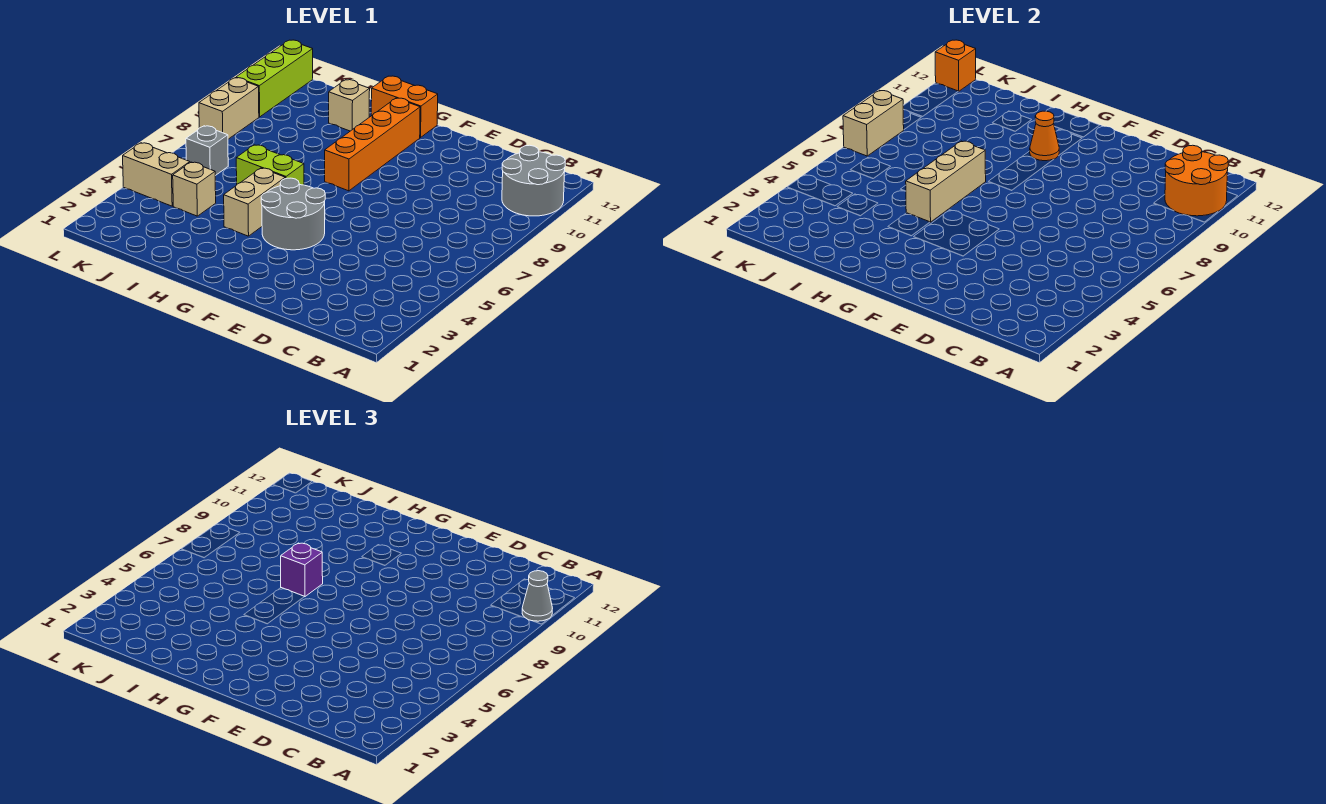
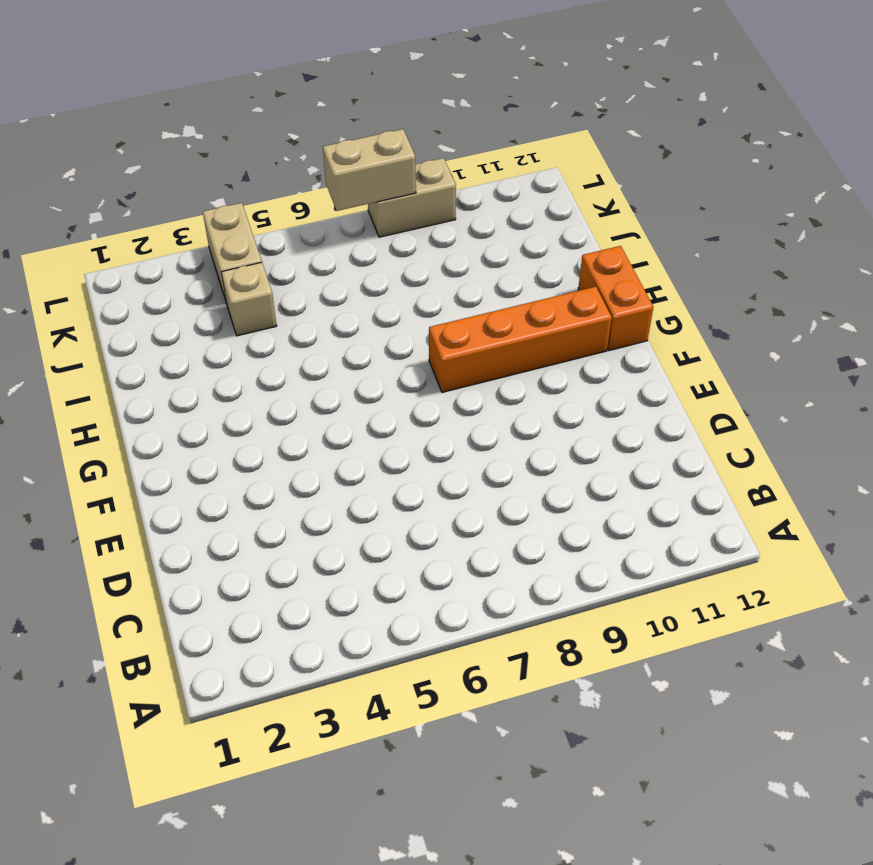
none -> grey 2x2 round brick [502,145,565,216]
none -> grey 2x2 round brick [261,178,325,250]
none -> tan 1x2 brick [224,168,285,236]

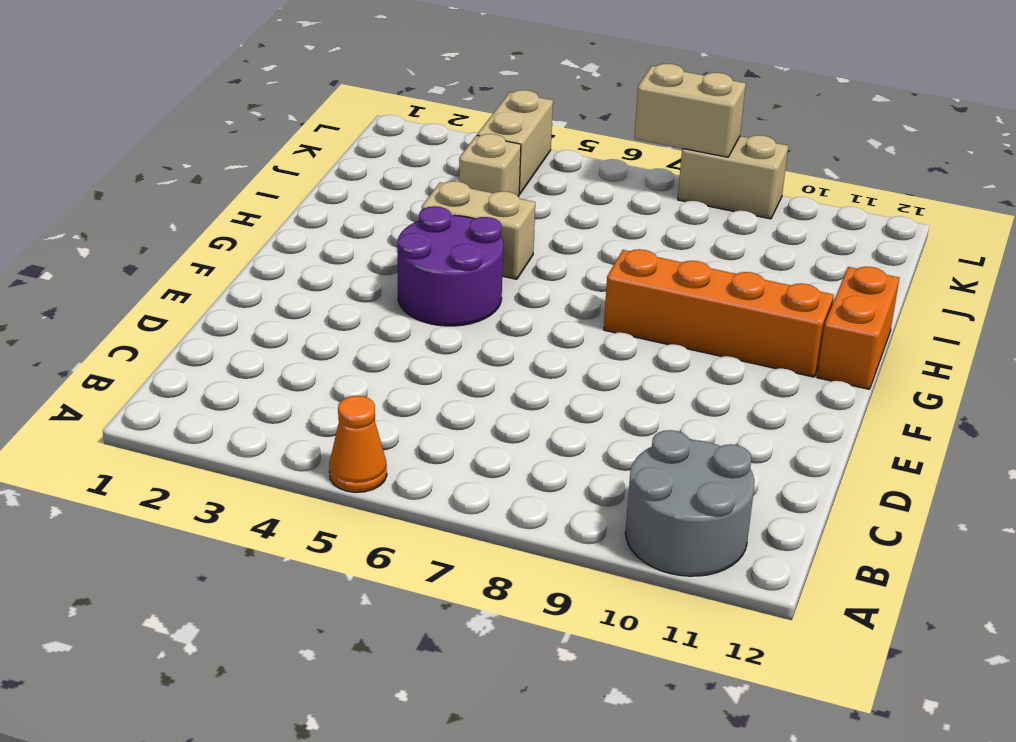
orange 1x1 cone [329,396,387,492] -> orange 1x1 cone moved to [1030,111,1059,161]
purple 2x2 round brick [397,206,503,326] -> grey 2x2 round brick [261,178,325,250]
none -> lime 1x2 brick [236,145,304,185]
none -> tan 1x1 brick [329,80,370,131]
none -> grey 1x1 brick [186,126,228,176]

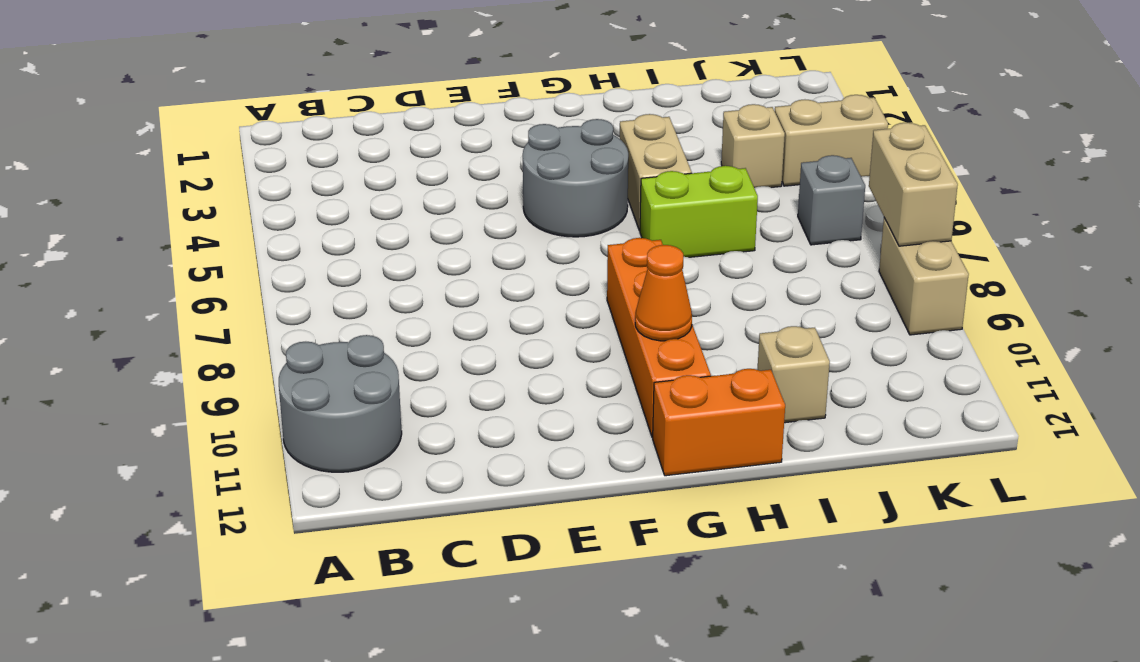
none -> lime 1x3 brick [236,40,313,117]
none -> orange 2x2 round brick [1165,145,1228,216]
none -> tan 1x3 brick [906,141,986,222]

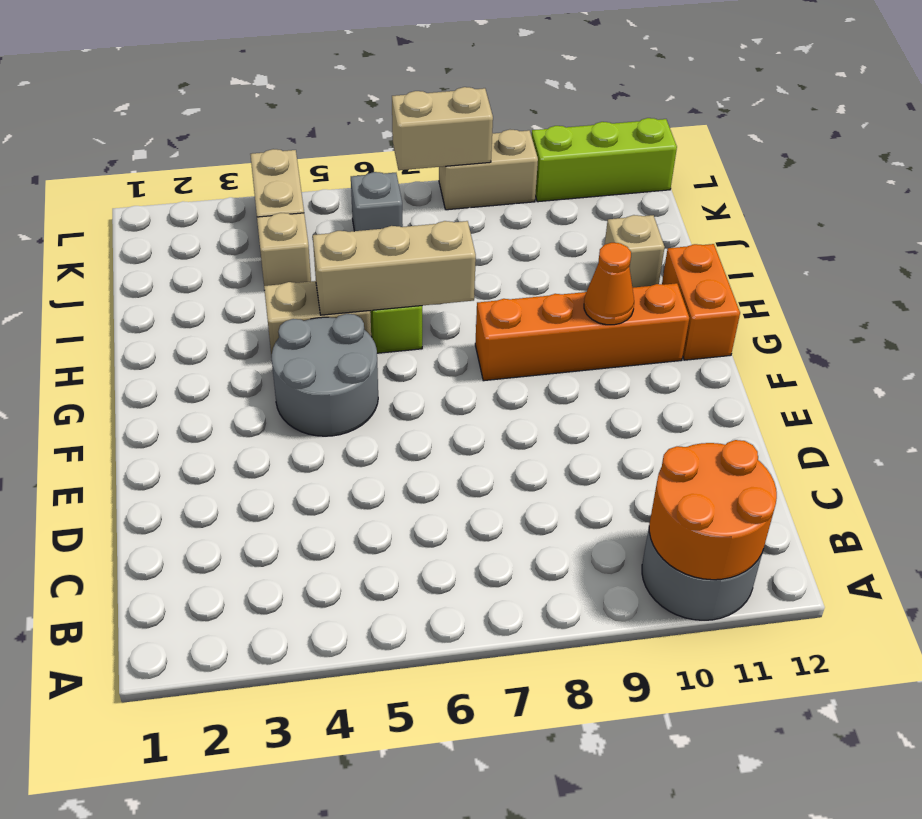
none -> orange 1x1 brick [935,40,976,91]
none -> grey 1x1 cone [522,571,552,621]
none -> purple 1x1 brick [281,543,323,597]

